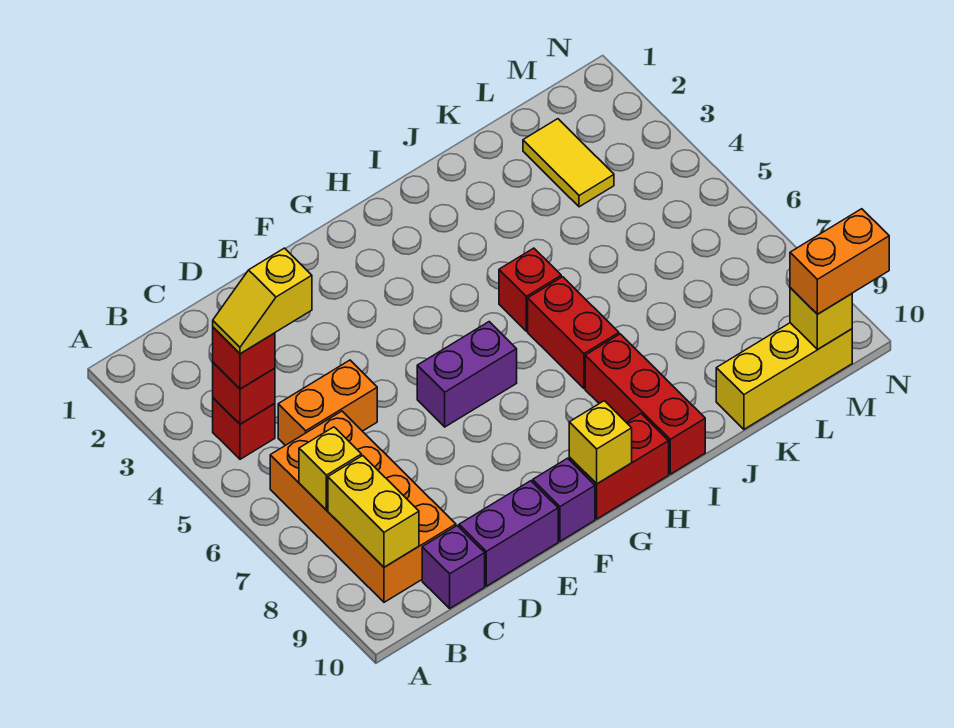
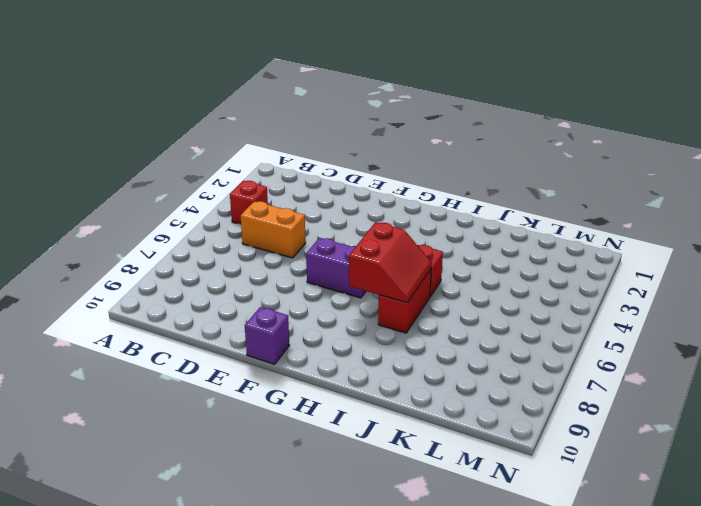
red 2x2 slope [349,222,432,303] -> none
none -> orange 2x4 brick [270,411,456,602]
none -> purple 1x1 brick [422,526,485,608]
none -> purple 1x2 brick [459,481,558,586]

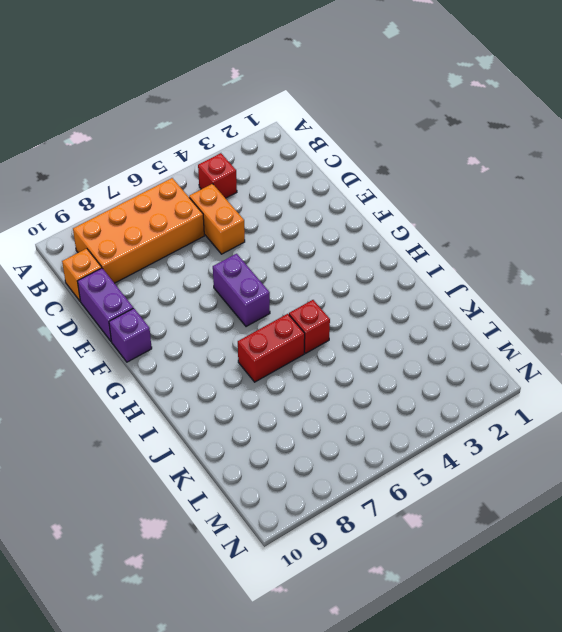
orange 1x1 brick [62,248,102,301] -> purple 1x1 brick [422,526,485,608]
none -> red 1x2 brick [569,414,669,519]
none -> red 1x3 brick [585,334,705,474]
none -> yellow 1x3 brick [716,323,852,429]

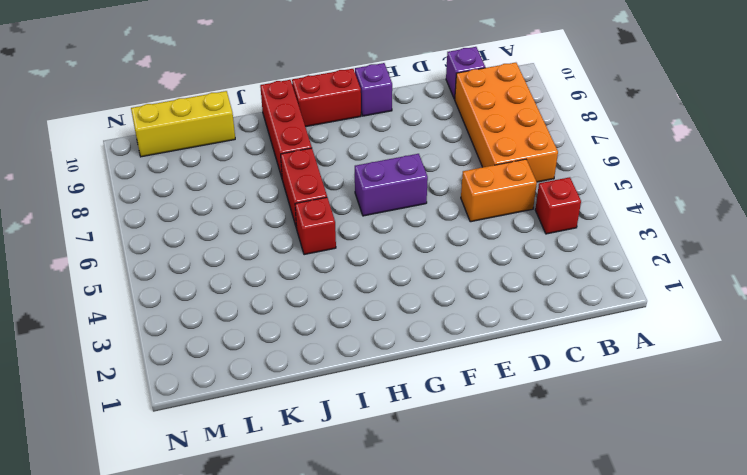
none -> purple 1x2 brick [459,481,558,586]
none -> yellow 1x2 tile [523,119,614,207]
none -> red 1x1 brick [213,363,275,424]

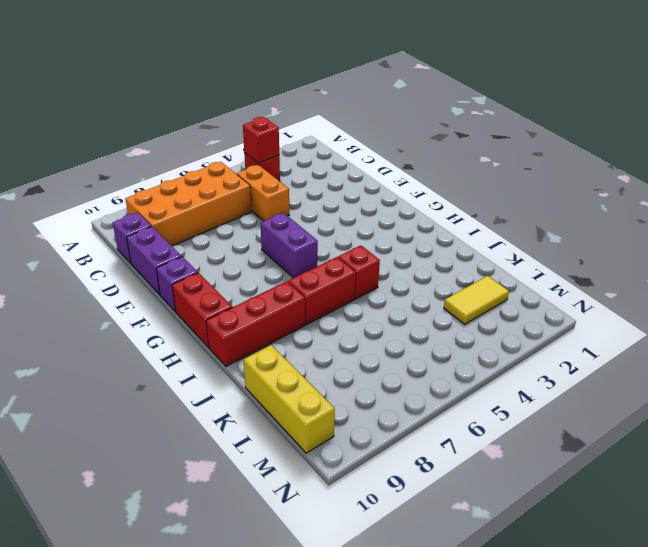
none -> yellow 1x1 brick [299,427,361,510]
none -> yellow 1x2 brick [328,456,419,567]
none -> yellow 1x1 brick [569,401,632,484]

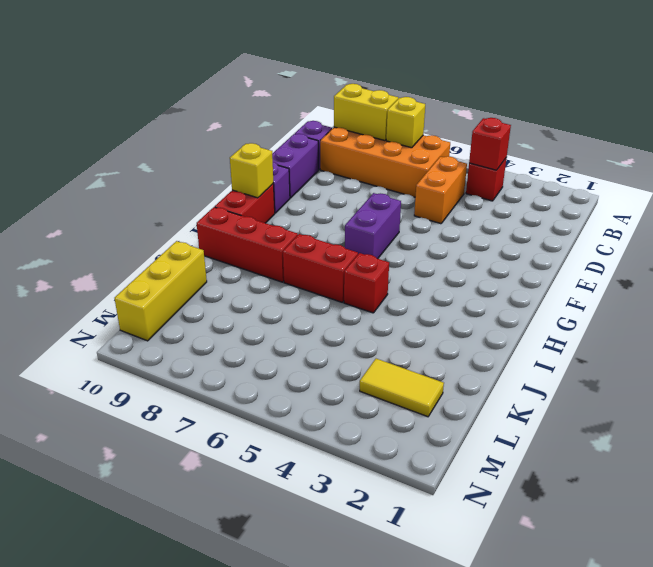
none -> yellow 1x1 brick [790,288,852,349]
none -> red 1x1 brick [213,327,275,389]
none -> orange 1x2 brick [790,209,889,314]

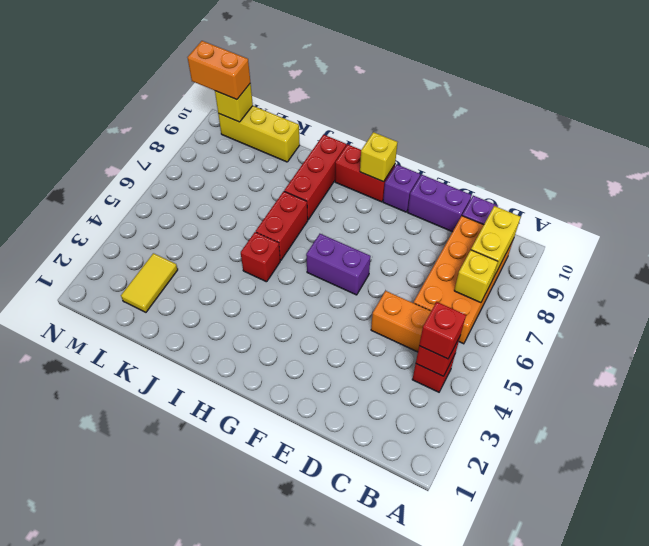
none -> yellow 1x2 slope [213,248,312,354]

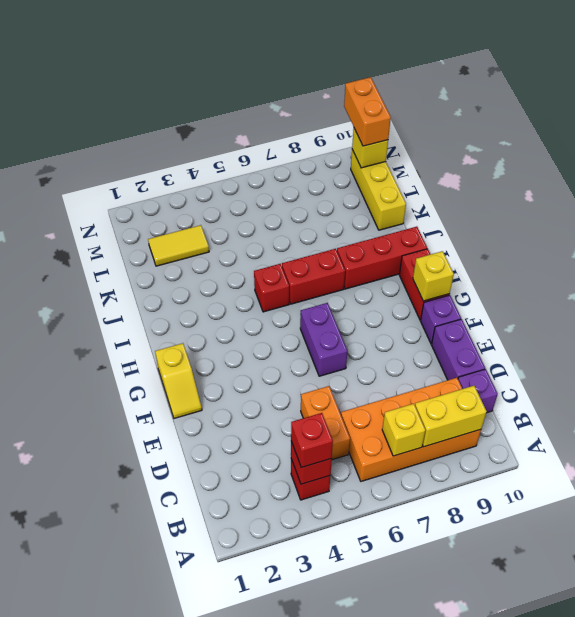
yellow 1x2 slope [155,343,202,419] -> yellow 1x2 slope moved to [213,248,312,354]

